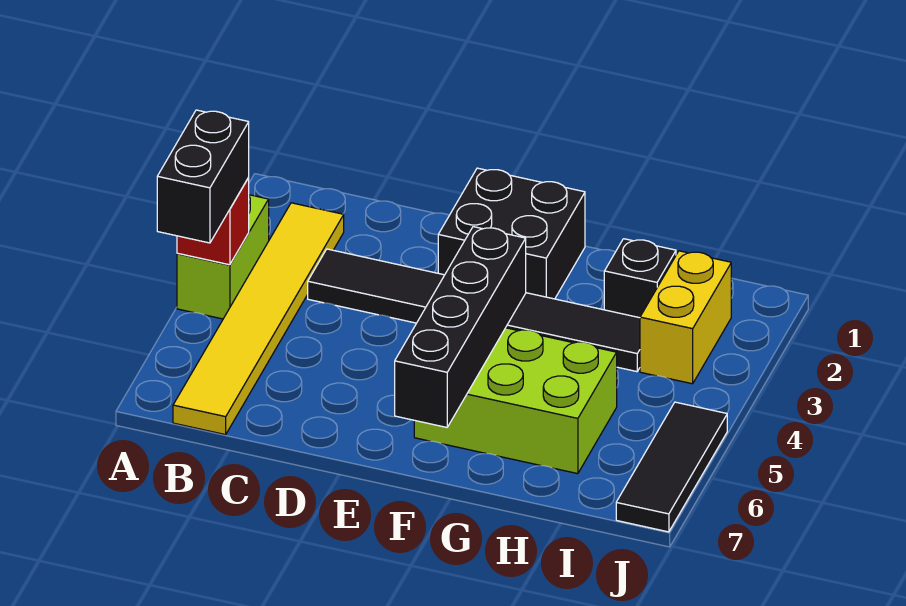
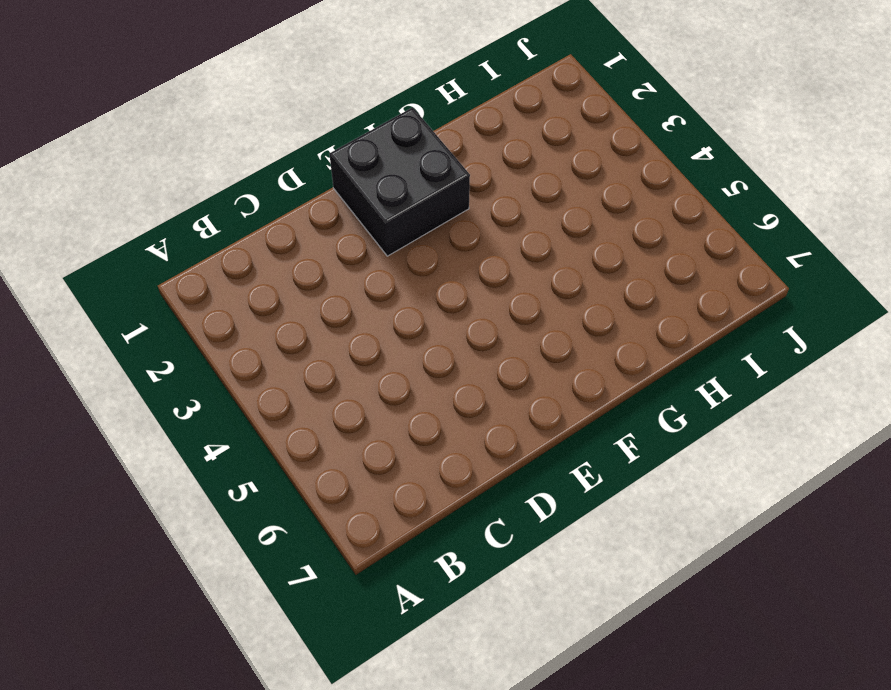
none -> lime 1x2 brick [177,195,269,319]
none -> yellow 1x6 tile [173,203,344,435]

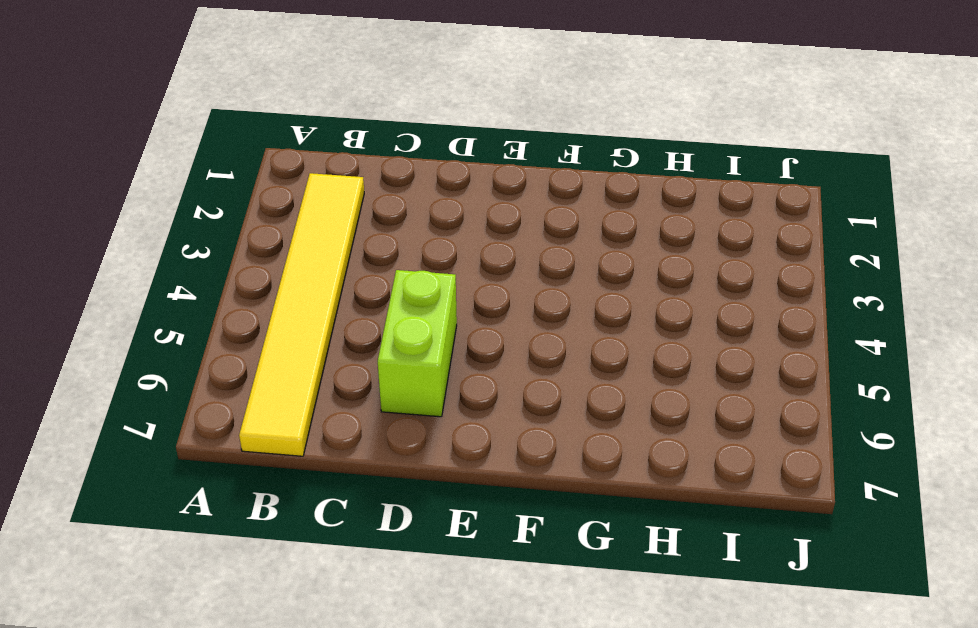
lime 1x2 brick [378,270,457,417] -> lime 1x2 brick moved to [177,195,269,319]
none -> black 1x6 tile [308,249,640,372]
none -> black 2x2 brick [438,168,585,299]

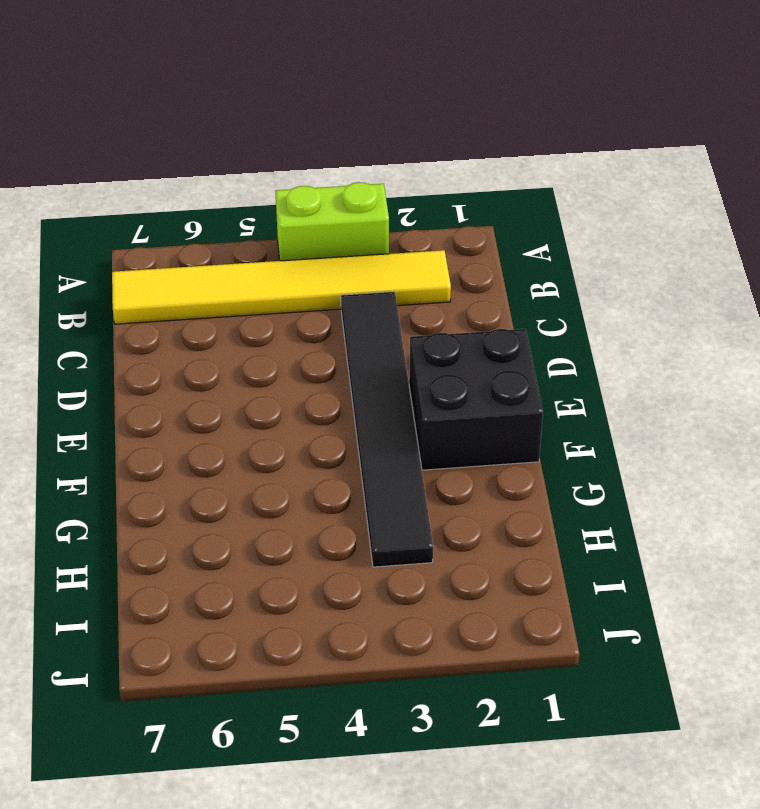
none -> lime 2x3 brick [414,328,617,474]
none -> black 1x1 brick [604,239,676,318]

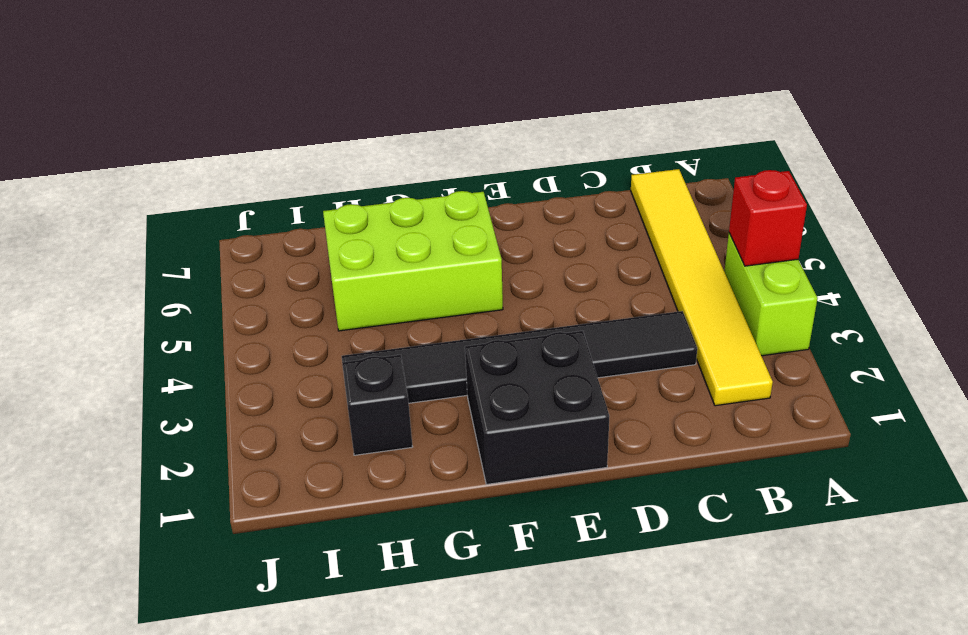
none -> yellow 1x2 brick [640,251,731,384]
none -> black 1x3 tile [616,402,727,532]

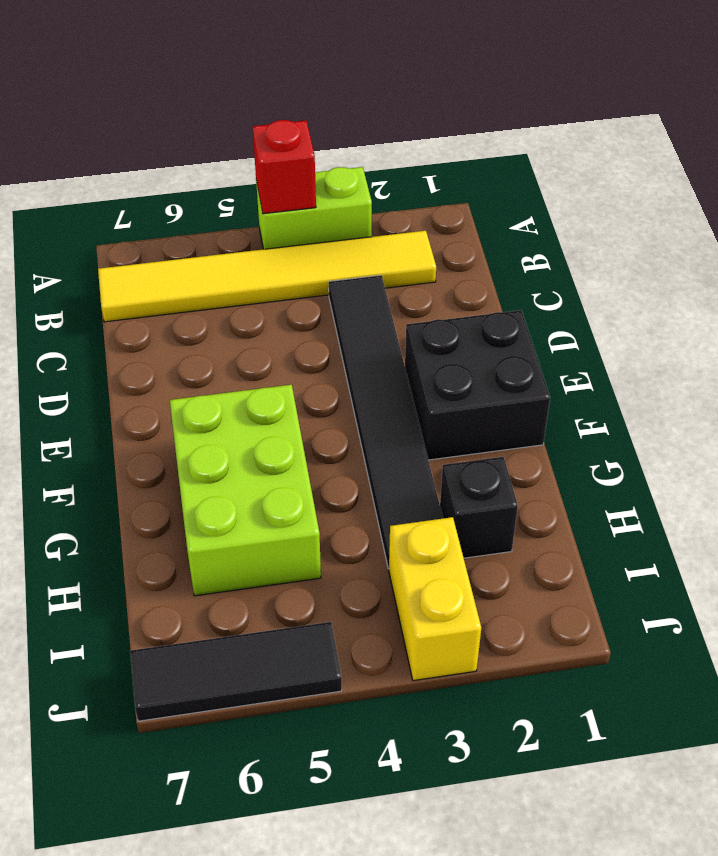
yellow 1x2 brick [389,517,481,681] -> yellow 1x2 brick turned to [640,251,731,384]
none -> black 1x4 brick [395,227,526,427]
none -> black 1x2 brick [157,110,249,243]

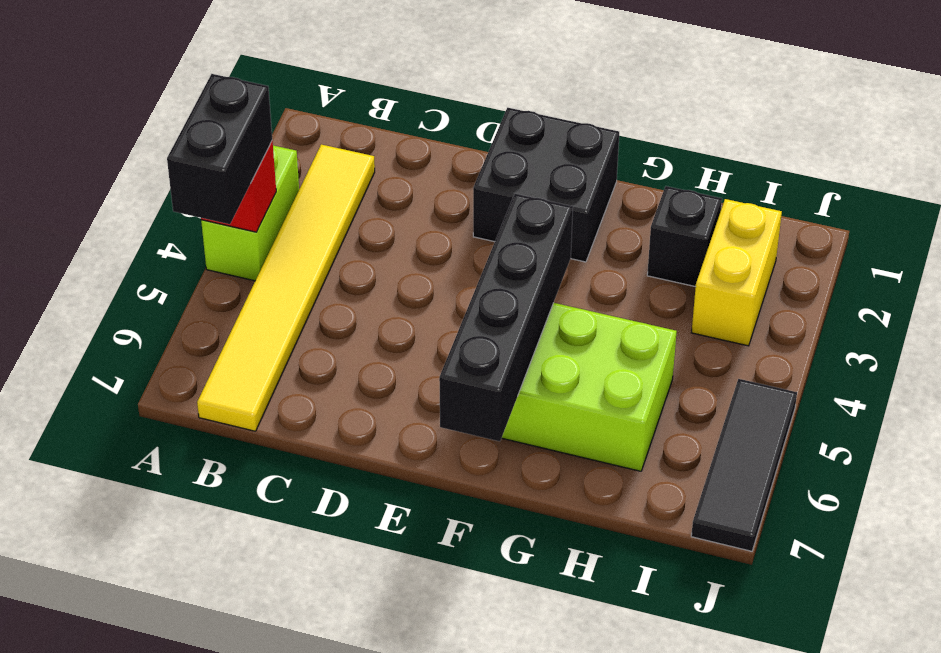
none -> black 1x6 tile [308,249,640,372]

